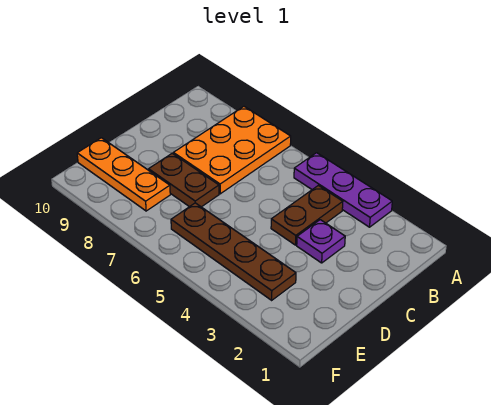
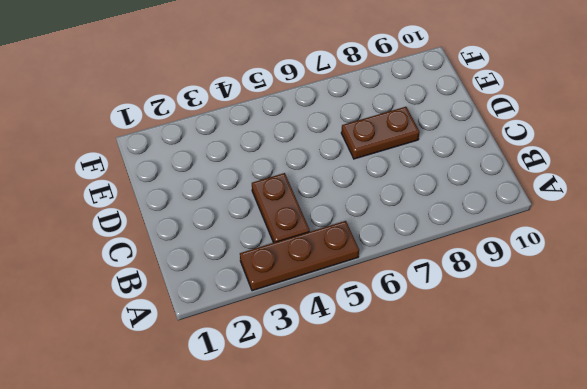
brown 1x3 plate [240,221,359,291] -> purple 1x3 plate [294,153,392,227]
none -> orange 2x3 plate [173,106,291,194]
none -> purple 1x1 plate [297,220,345,263]

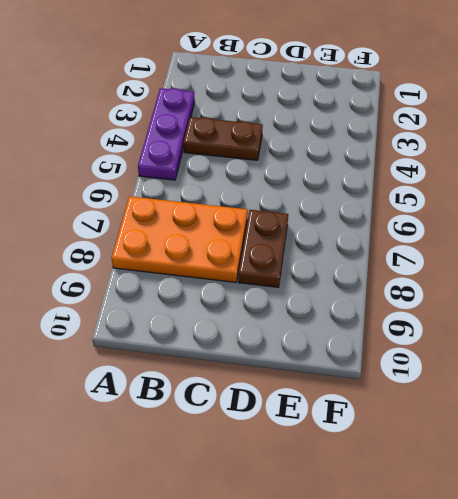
none -> purple 1x1 plate [297,220,345,263]
none -> brown 1x4 plate [171,203,296,300]

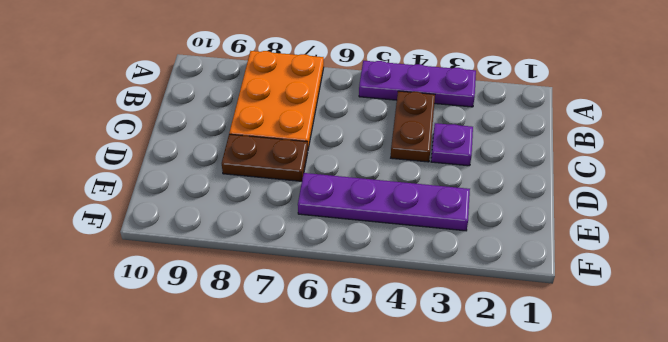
purple 1x4 plate [298,173,470,231] -> brown 1x4 plate [171,203,296,300]
none -> orange 1x3 plate [77,138,170,211]

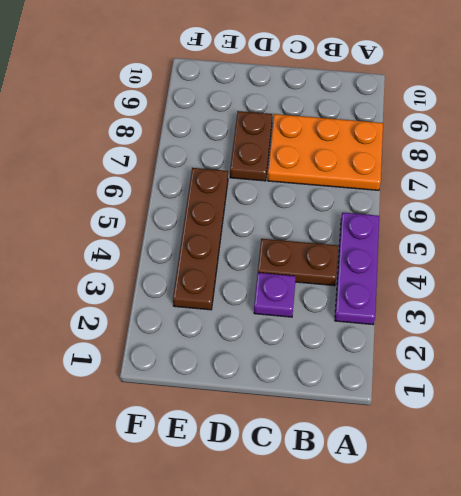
none -> orange 1x3 plate [77,138,170,211]

